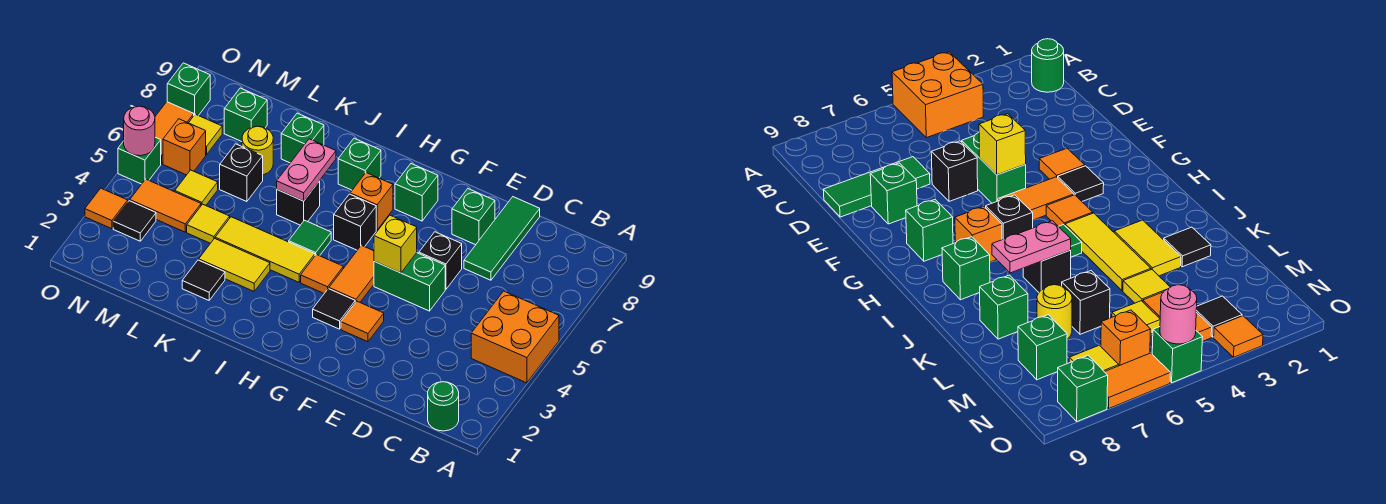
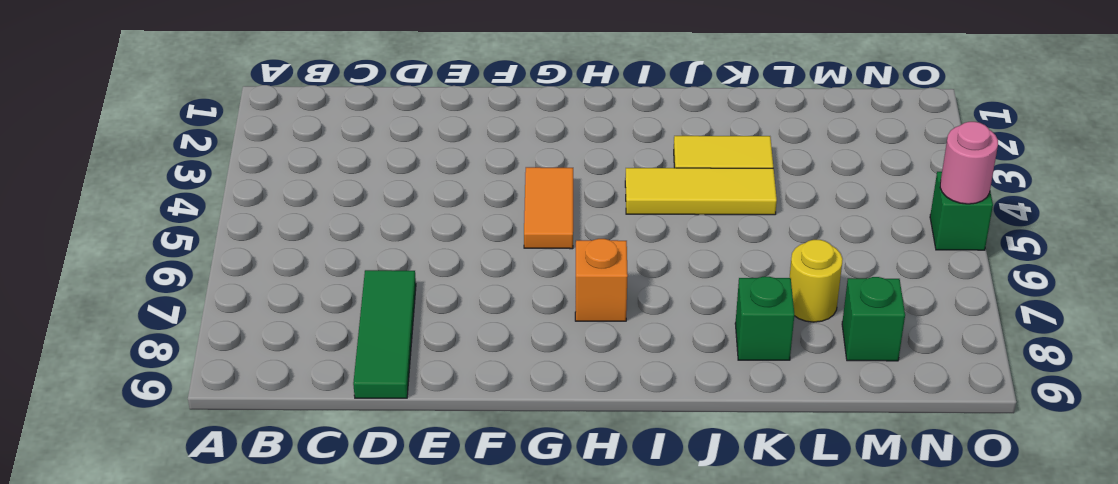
none -> orange 2x2 brick [471,291,559,383]
none -> green 1x1 round brick [428,382,459,431]
none -> green 1x2 brick [374,253,445,311]
none -> black 1x1 brick [419,232,462,289]

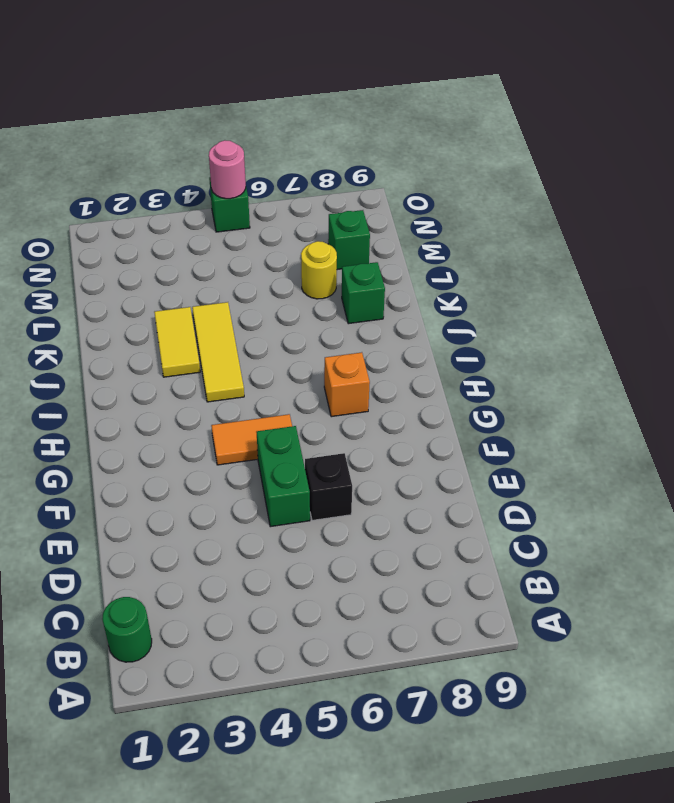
none -> orange 2x2 brick [471,291,559,383]
none -> green 1x3 tile [464,197,540,280]
none -> green 1x1 brick [452,189,495,245]
none -> orange 1x1 tile [341,301,384,342]

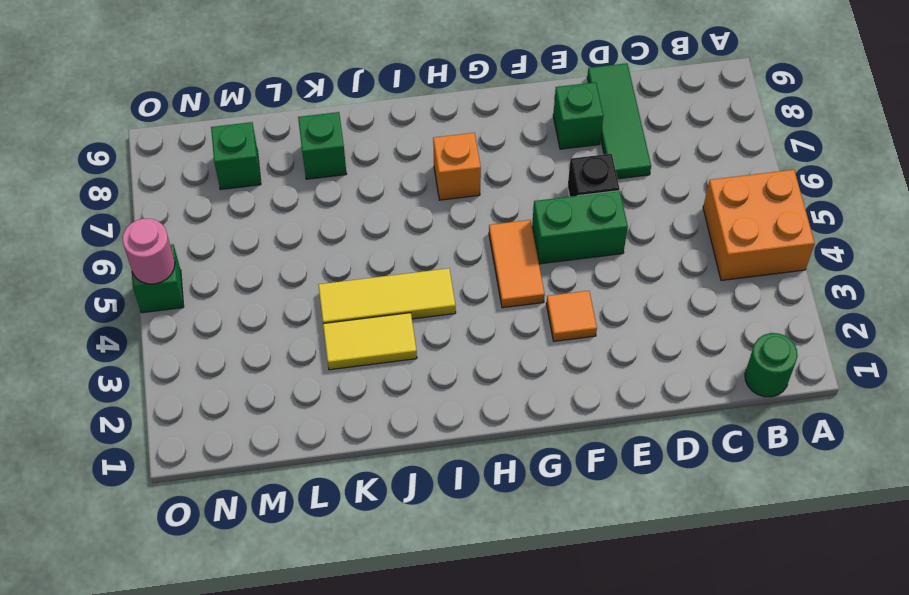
none -> black 1x1 tile [313,289,355,329]
none -> green 1x1 brick [395,164,438,221]
none -> orange 1x1 tile [301,255,343,293]
none -> black 1x1 brick [334,194,376,250]

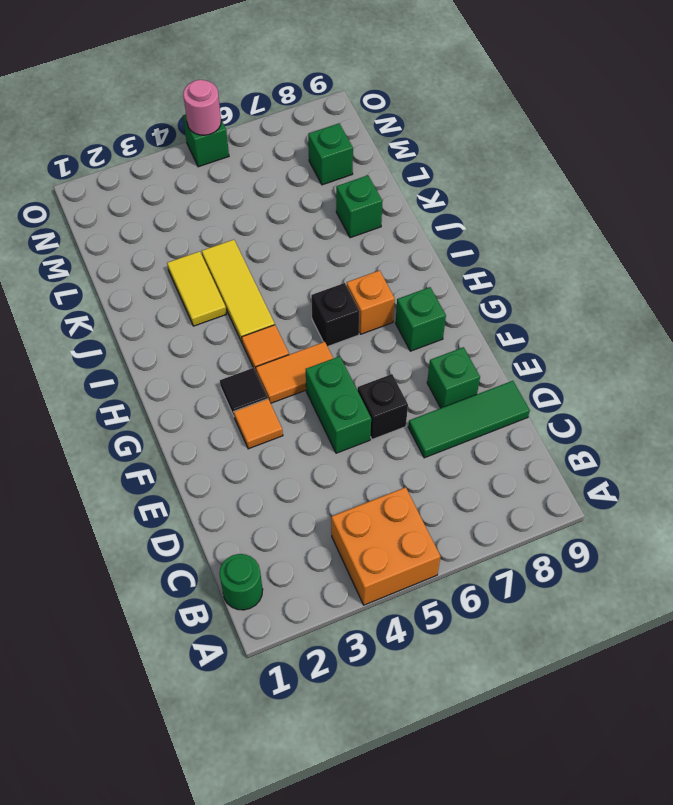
none -> green 1x1 tile [289,220,331,256]
none -> green 1x1 brick [338,138,381,190]
none -> black 1x1 brick [277,181,320,225]
none -> black 1x1 tile [182,260,225,300]

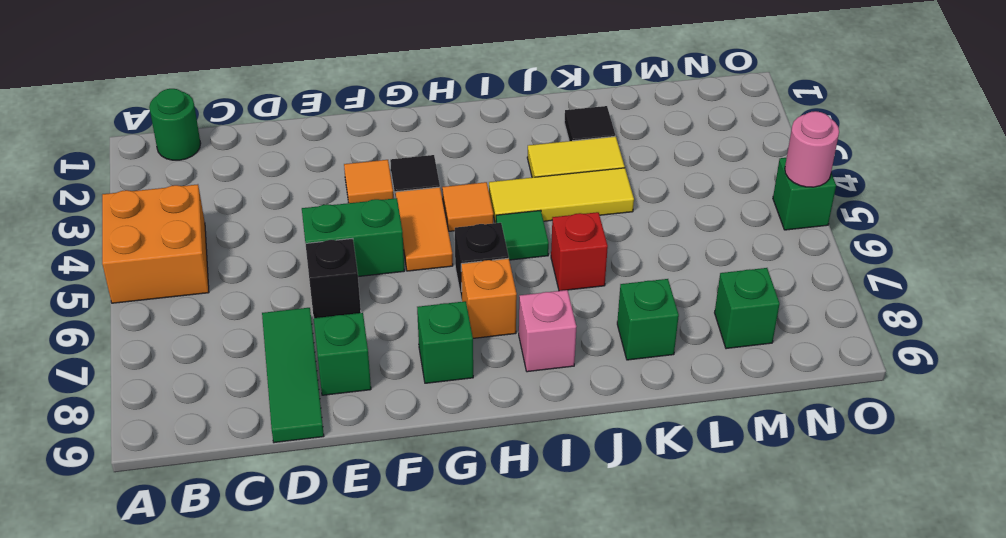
pink 1x1 brick [519,290,576,372] -> green 1x1 brick [338,138,381,190]
red 1x1 brick [551,212,608,291] -> black 1x1 brick [277,181,320,225]
none -> yellow 1x1 tile [187,204,230,243]
none -> black 1x1 brick [220,144,263,202]
none -> yellow 1x1 round brick [242,126,273,175]
none -> orange 1x2 tile [130,179,201,232]

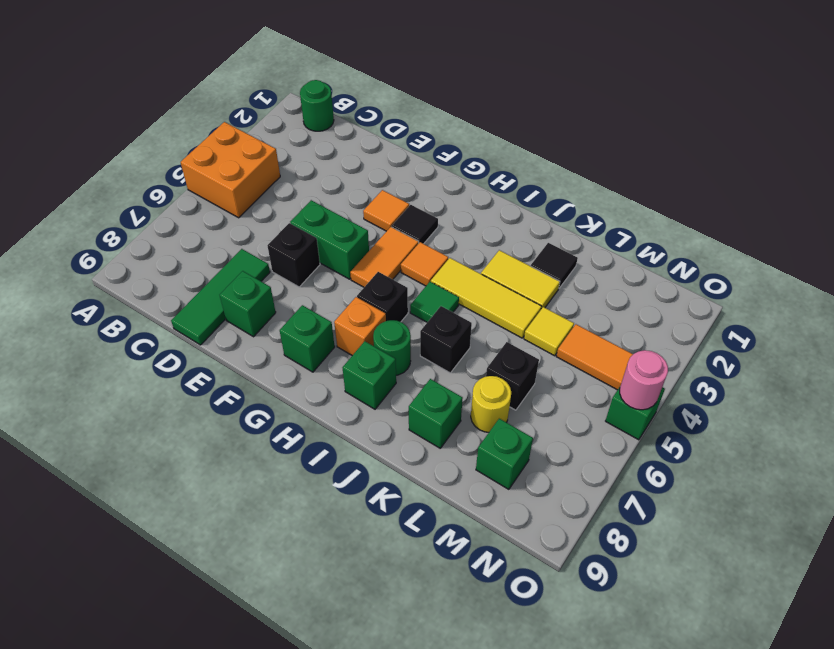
green 1x1 round brick [373,320,411,375] -> none
none -> yellow 1x1 tile [175,170,218,205]
none -> black 1x1 tile [113,201,156,241]
none -> orange 1x1 brick [163,119,206,175]
none -> yellow 1x1 tile [189,114,222,155]

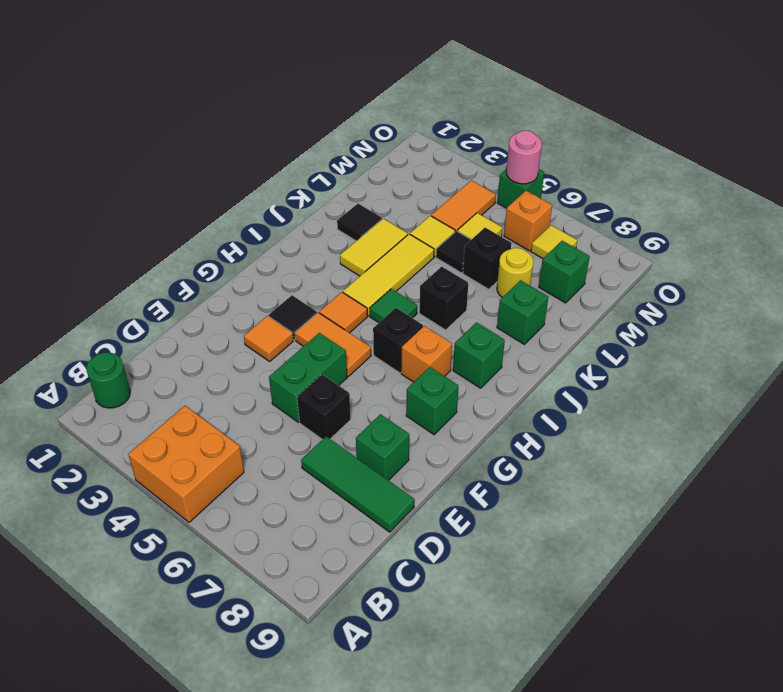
black 1x1 tile [436,231,471,273] -> black 1x1 tile moved to [113,201,156,241]
none -> orange 1x1 tile [85,188,128,229]
none -> orange 1x2 tile [155,102,194,164]
none -> green 1x1 brick [167,63,210,116]
none -> yellow 1x1 brick [374,215,417,273]

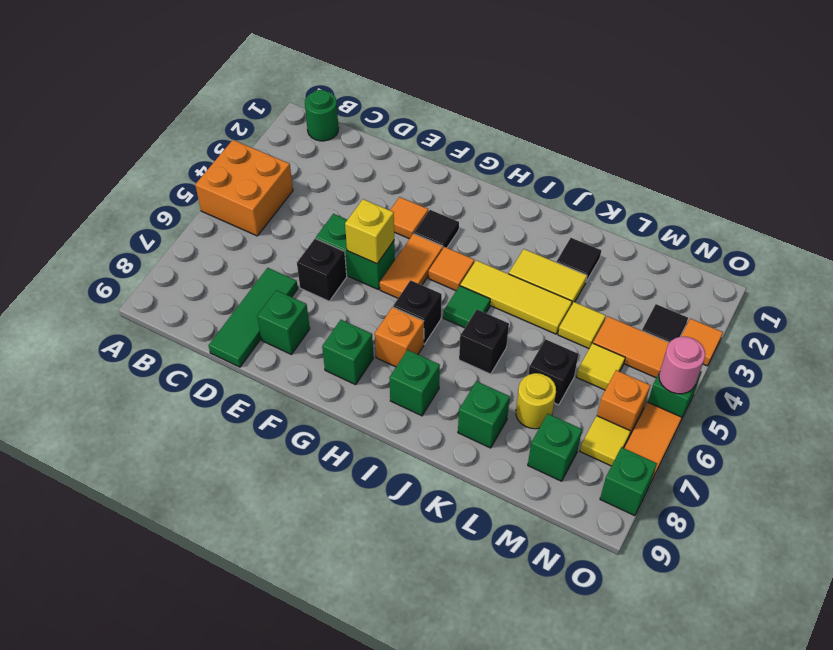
none -> pink 1x2 plate [277,139,336,201]

